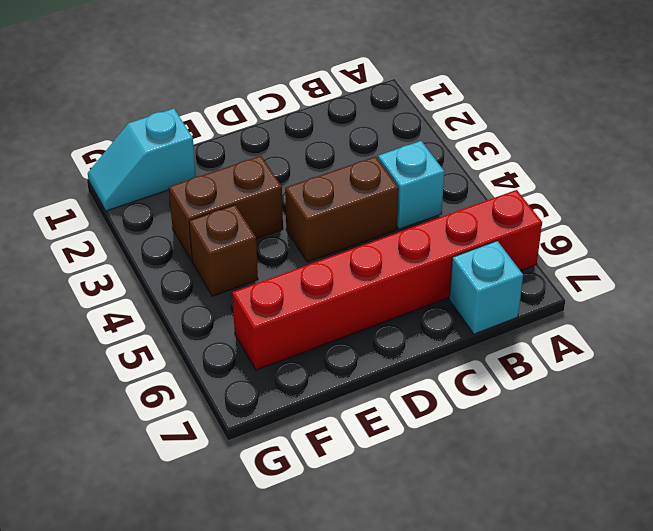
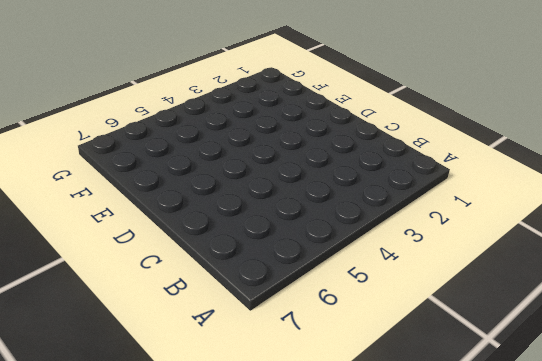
none -> red 1x6 brick [232,190,542,370]
none -> cyan 1x1 brick [378,141,444,229]

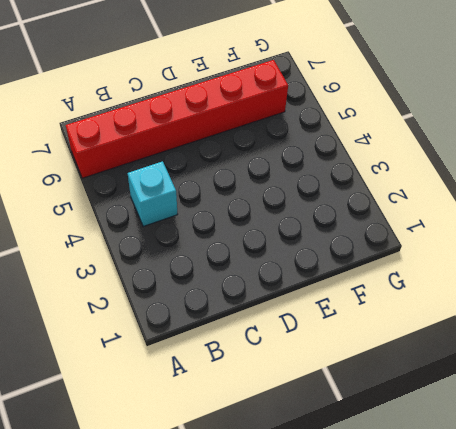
none -> cyan 1x1 brick [449,241,523,334]
none -> brown 1x2 brick [285,156,399,262]

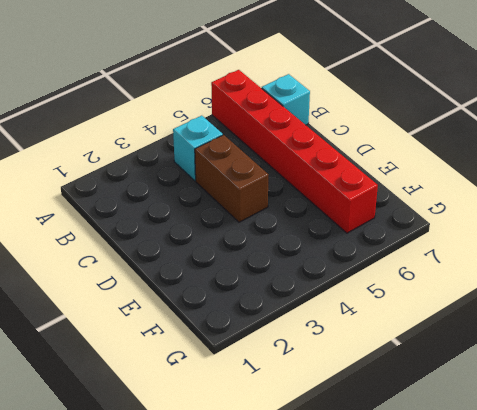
none -> brown 1x2 brick [169,156,283,261]
none -> cyan 1x2 slope [88,109,196,211]

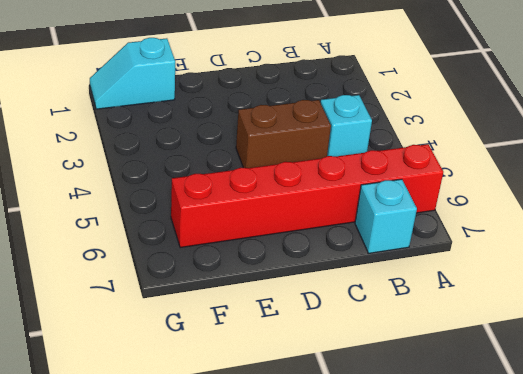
none -> brown 1x2 brick [169,156,283,261]
none -> brown 1x1 brick [189,205,258,296]

